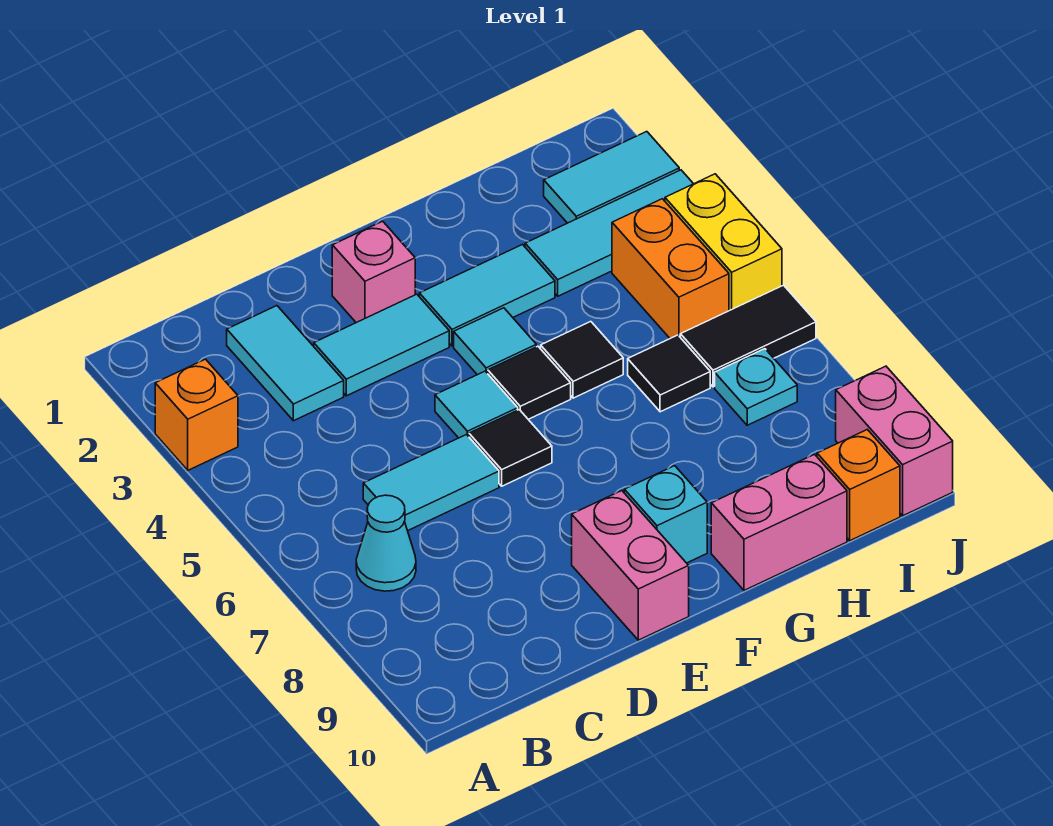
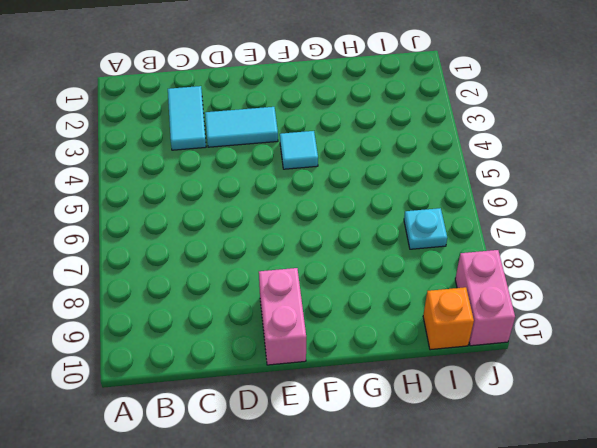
none -> orange 1x1 brick [155,359,238,470]
none -> cyan 1x1 cone [356,495,416,591]
none -> cyan 1x2 tile [363,435,499,531]

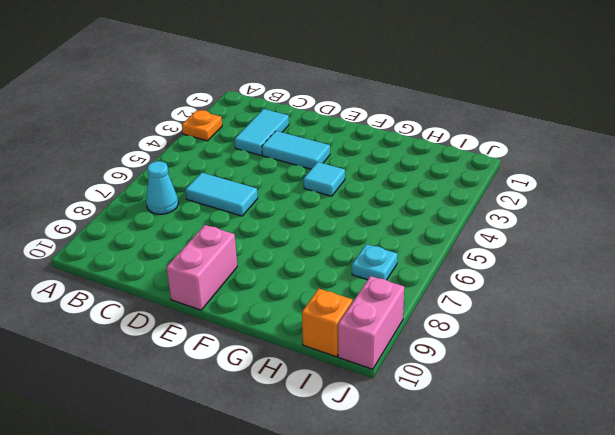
orange 1x1 plate [182,110,222,141] -> orange 1x1 brick [155,359,238,470]
none -> pink 1x1 brick [332,221,415,323]
none -> cyan 1x1 tile [435,371,518,438]
none -> black 1x1 tile [469,410,552,486]

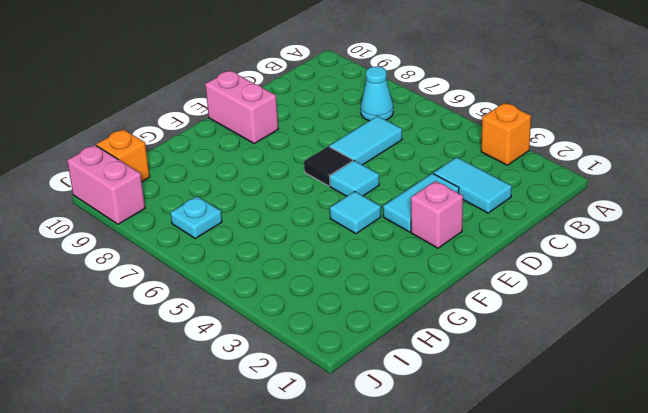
none -> cyan 1x2 tile [419,245,555,346]
none -> black 1x1 tile [488,346,571,419]
none -> cyan 1x1 brick [624,466,707,563]

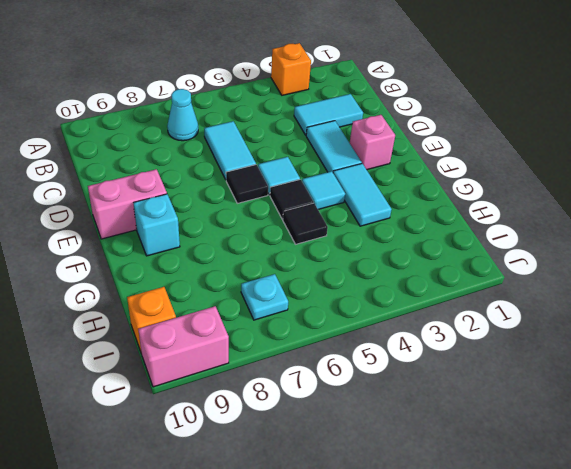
none -> pink 1x2 brick [711,454,847,590]
none -> cyan 1x3 tile [525,170,693,296]
none -> black 1x1 tile [628,335,710,412]

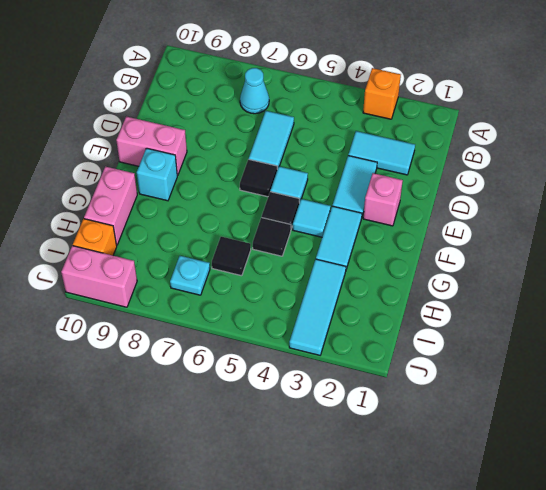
none -> cyan 1x2 tile [544,132,679,223]
none -> orange 1x2 brick [612,199,729,338]
none -> black 1x2 tile [680,285,816,387]

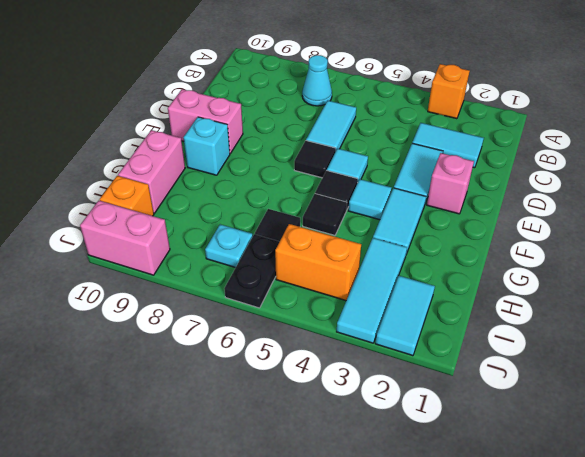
black 1x2 plate [224,234,280,308] -> black 1x2 tile [680,285,816,387]
none -> yellow 1x2 brick [665,174,782,311]

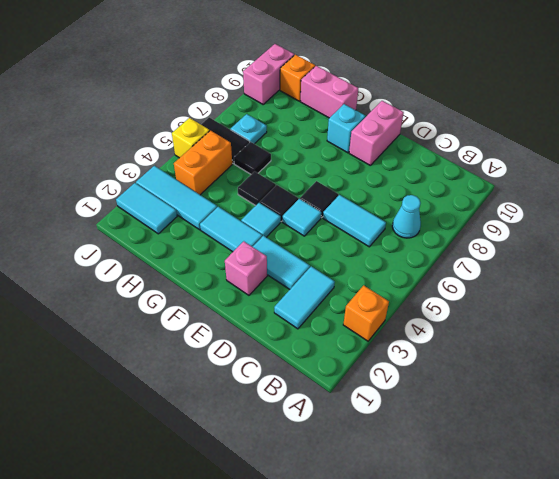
yellow 1x1 brick [172,118,210,158] -> yellow 1x2 brick [665,174,782,311]

